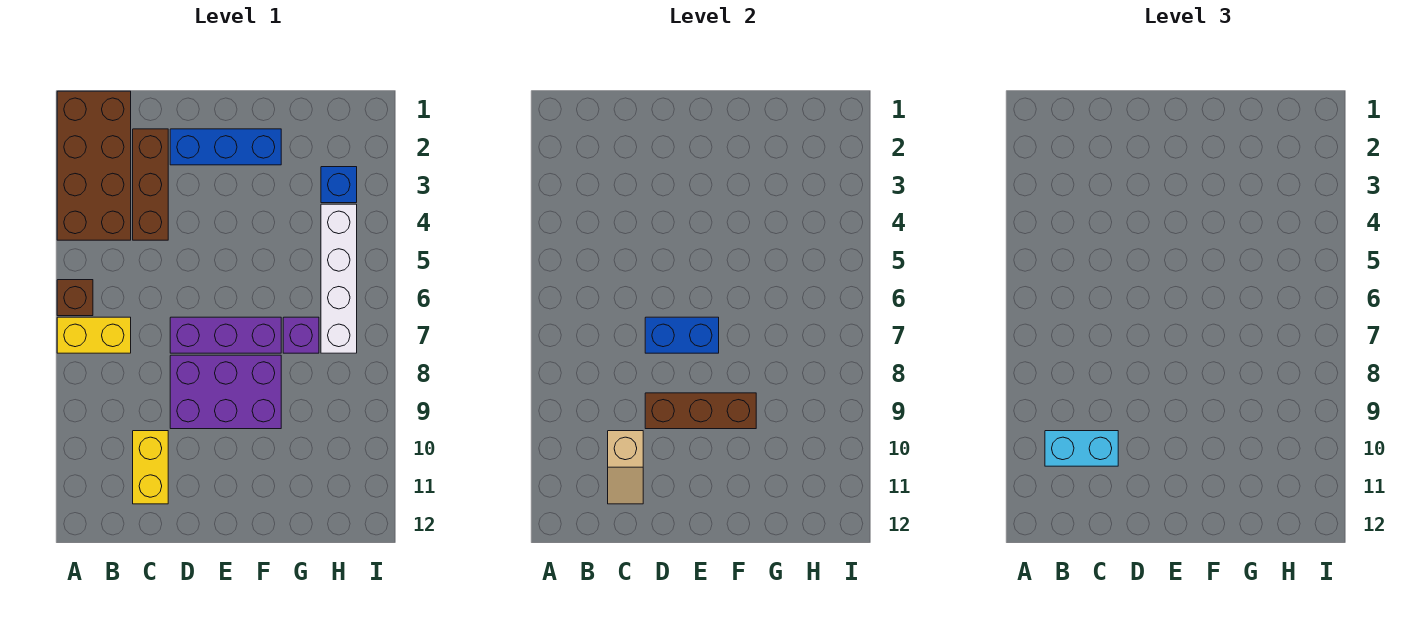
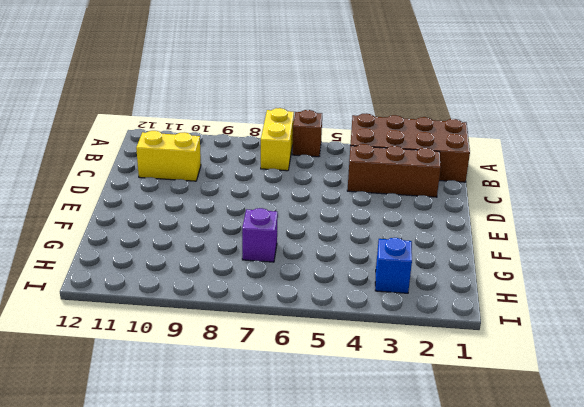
none -> blue 1x3 brick [170,129,281,165]
none -> purple 1x3 brick [170,317,281,353]
none -> purple 2x3 brick [170,355,281,429]

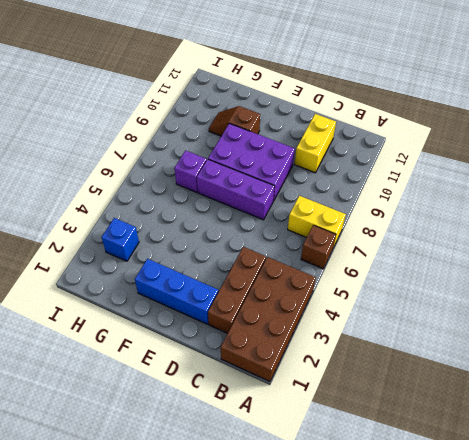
brown 1x2 slope [209,106,260,136] -> none
none -> white 1x4 brick [321,204,357,353]
none -> tan 1x2 slope [608,431,643,504]
none -> blue 1x2 brick [645,317,719,353]

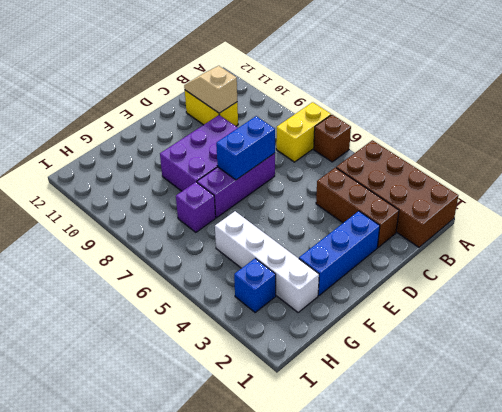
white 1x4 brick [215,211,319,312] -> white 1x4 brick moved to [321,204,357,353]
none -> brown 1x3 brick [645,393,756,429]
none -> cyan 1x2 brick [1045,431,1118,466]

